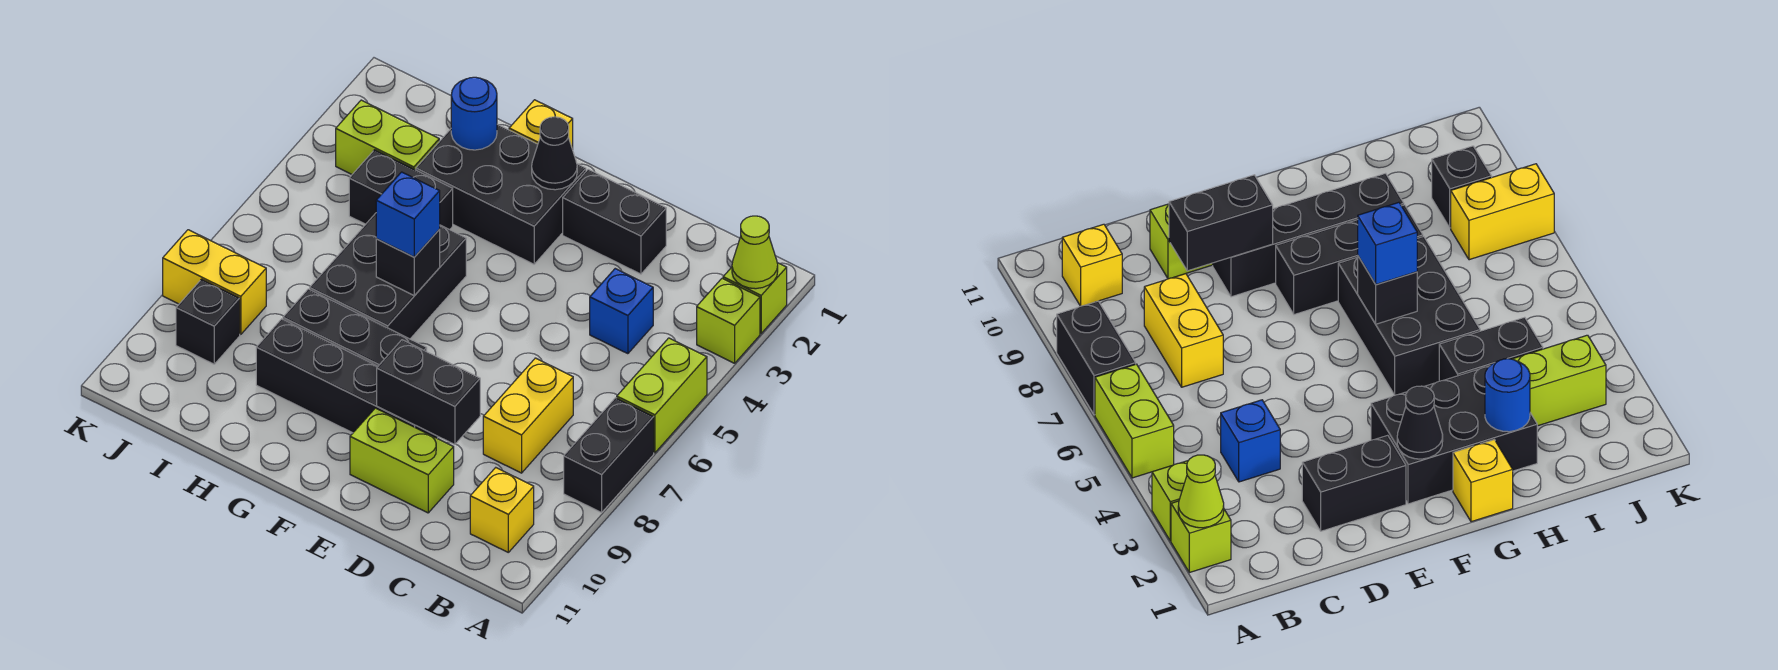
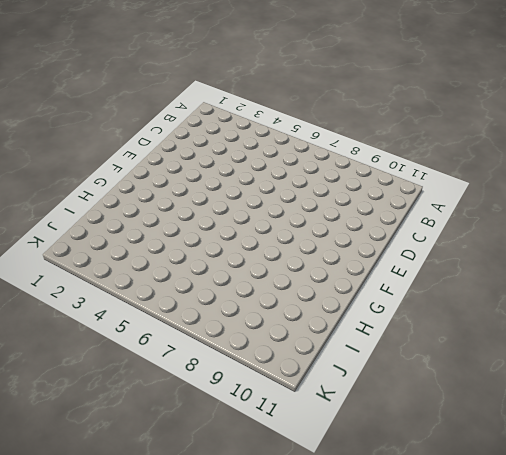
none -> lime 1x1 brick [723,263,787,333]
none -> lime 1x1 brick [697,278,760,363]
none -> lime 1x2 brick [617,338,707,453]

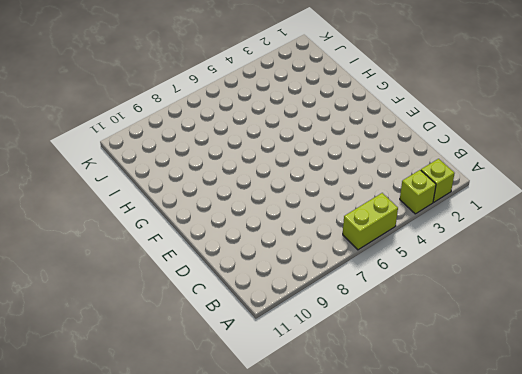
none -> black 1x2 brick [564,398,654,513]
none -> yellow 1x1 brick [470,468,534,552]
none -> blue 1x1 brick [590,269,653,354]

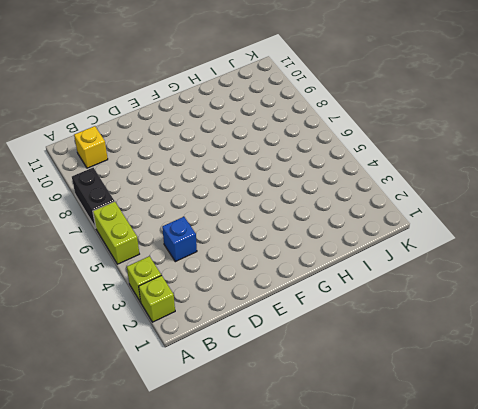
none -> yellow 1x2 brick [483,358,573,473]
none -> black 1x2 brick [563,169,666,274]
none -> lime 1x2 brick [350,408,454,513]

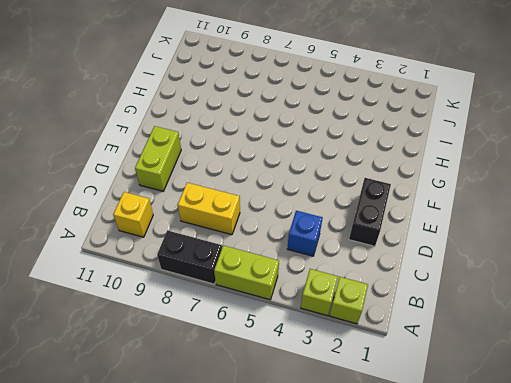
none -> black 1x4 brick [256,319,438,438]
none -> black 2x3 brick [416,124,586,264]
none -> black 1x3 brick [283,289,427,366]

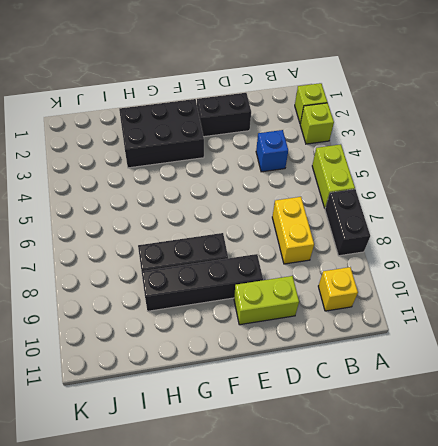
none -> yellow 1x1 brick [509,100,573,149]
none -> black 2x3 brick [310,213,466,339]
none -> black 1x2 brick [349,150,453,230]

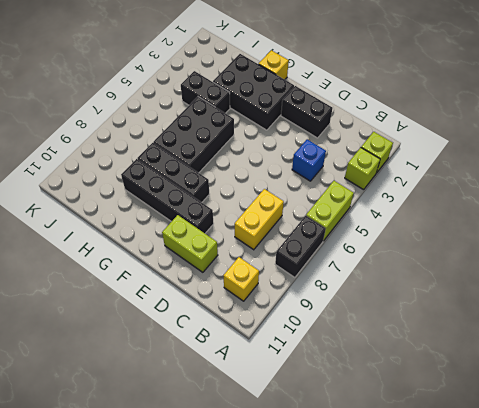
none -> lime 1x2 brick [336,100,439,174]
none -> yellow 1x2 brick [163,230,266,334]
none -> black 1x1 brick [176,279,240,364]

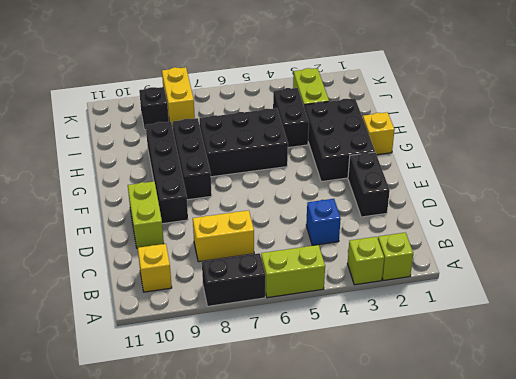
none -> lime 1x1 cone [732,216,778,289]
none -> black 1x2 brick [377,340,480,445]
none -> black 1x1 cone [532,117,577,190]

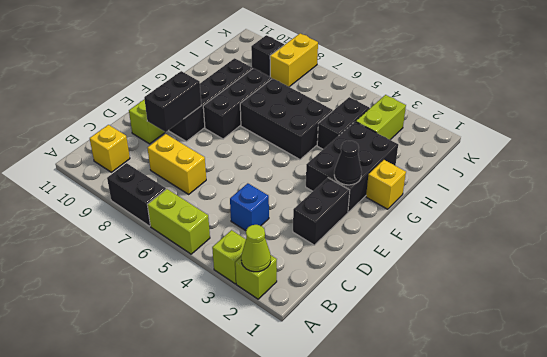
none -> black 1x1 brick [376,229,440,296]
none -> blue 1x1 round brick [451,77,497,150]
none -> blue 1x1 brick [376,172,440,257]

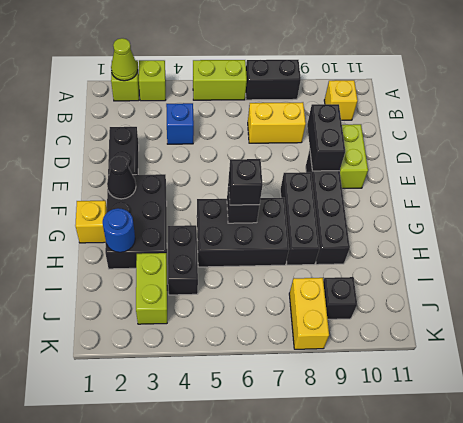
black 1x1 brick [228,159,263,205] -> blue 1x1 brick [376,172,440,257]

